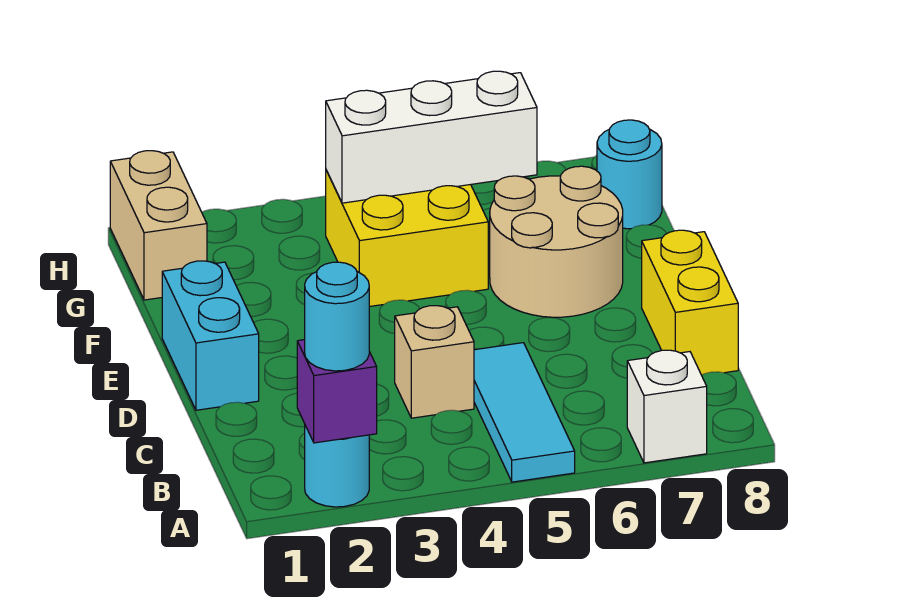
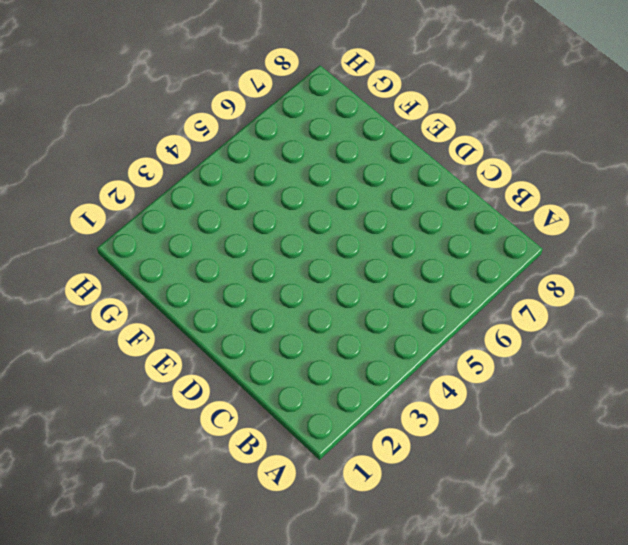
none -> cyan 1x1 round brick [305,426,369,507]
none -> cyan 1x3 tile [474,343,575,482]
none -> white 1x1 brick [627,350,707,463]

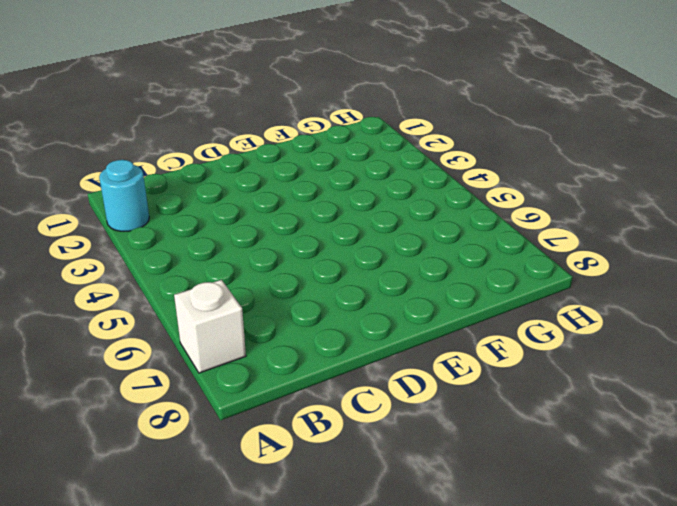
none -> cyan 1x3 tile [474,343,575,482]
none -> tan 1x1 brick [395,306,474,418]
none -> yellow 1x2 brick [642,230,738,375]

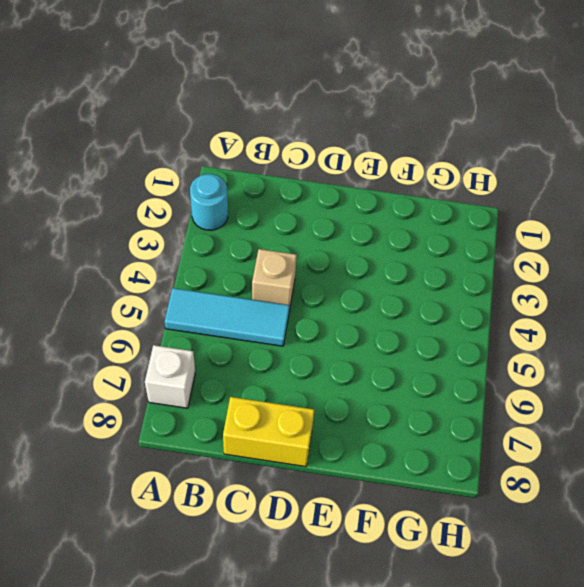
none -> cyan 1x2 brick [162,261,259,410]
none -> tan 2x2 round brick [490,166,623,317]
none -> yellow 2x2 brick [326,170,488,307]

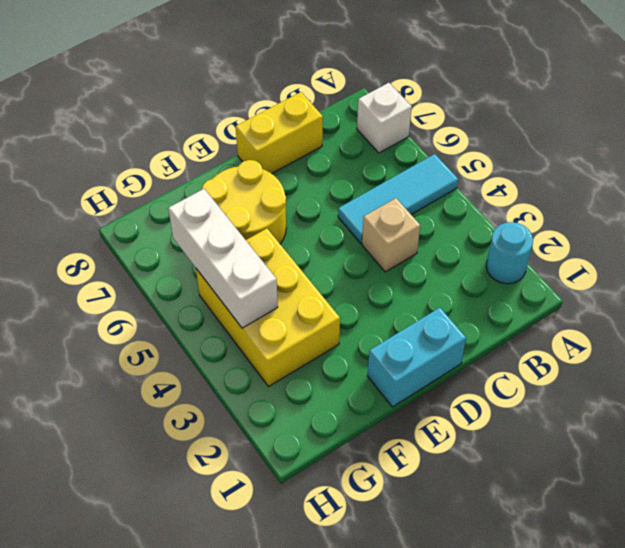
yellow 2x2 round brick [202,160,286,244] -> tan 2x2 round brick [490,166,623,317]
yellow 2x3 brick [196,229,340,387] -> yellow 2x2 brick [326,170,488,307]
none -> tan 1x2 brick [110,151,207,300]
none -> cyan 1x1 round brick [597,120,662,229]
none -> purple 1x1 brick [297,340,377,443]

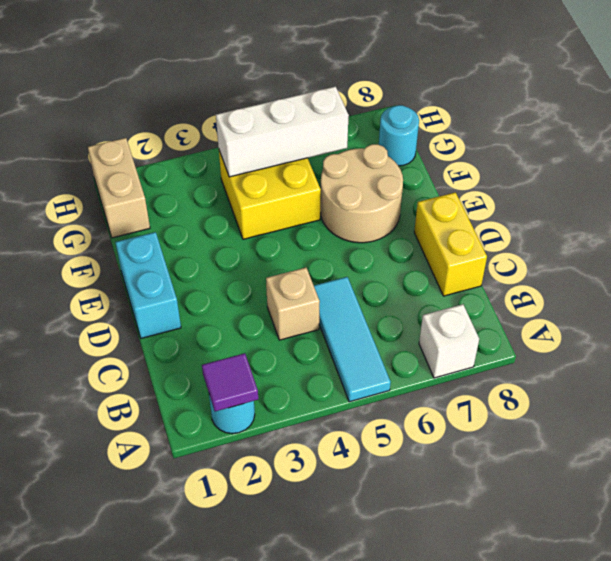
purple 1x1 tile [202,353,258,411] -> purple 1x1 brick [297,340,377,443]
none -> cyan 1x1 round brick [305,262,369,371]

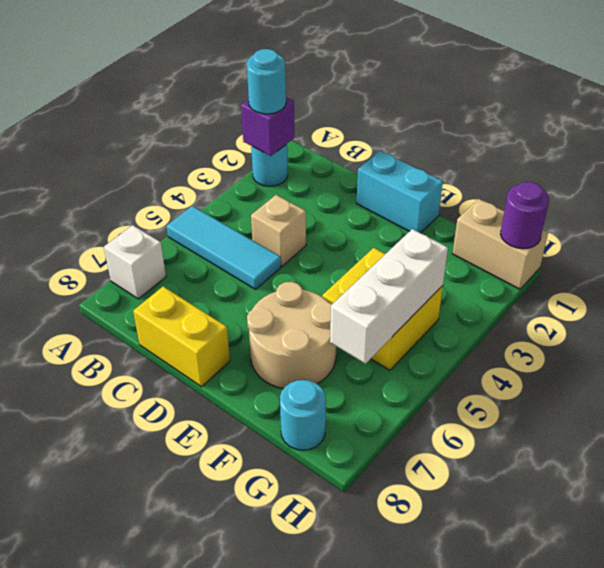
purple 1x1 round brick [501,182,549,249] -> none

